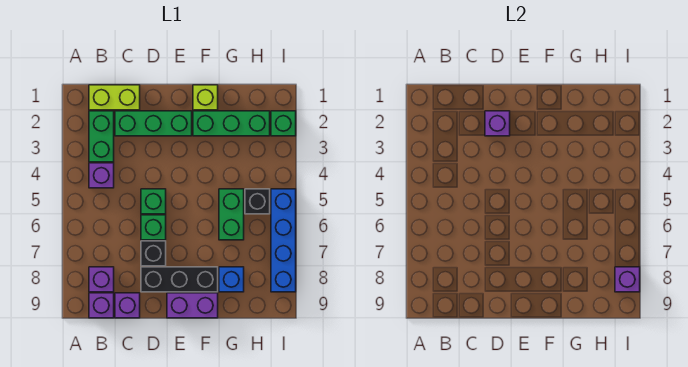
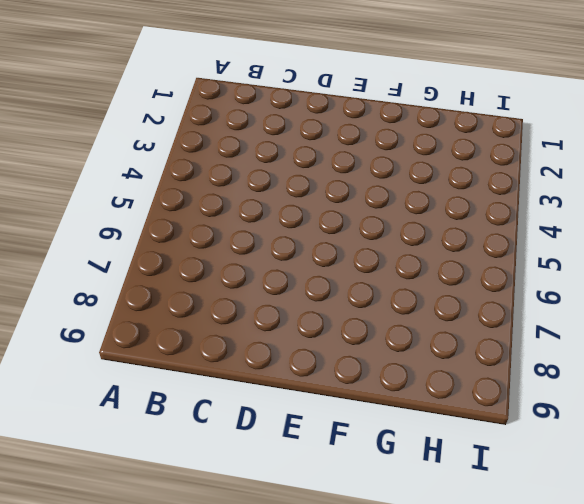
none -> lime 1x2 brick [89,85,140,110]
none -> green 1x2 brick [89,111,114,162]
none -> purple 1x1 brick [89,163,114,188]

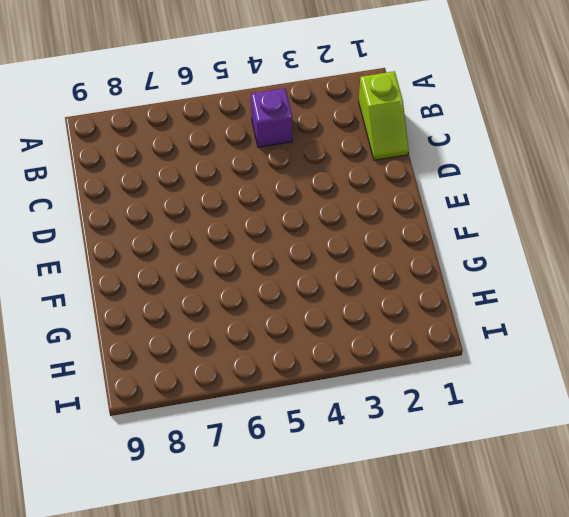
lime 1x2 slope [359,71,409,160] -> lime 1x2 brick [89,85,140,110]
none -> green 1x2 brick [89,111,114,162]
none -> purple 1x1 brick [89,267,114,292]
none -> purple 1x1 brick [89,293,114,318]

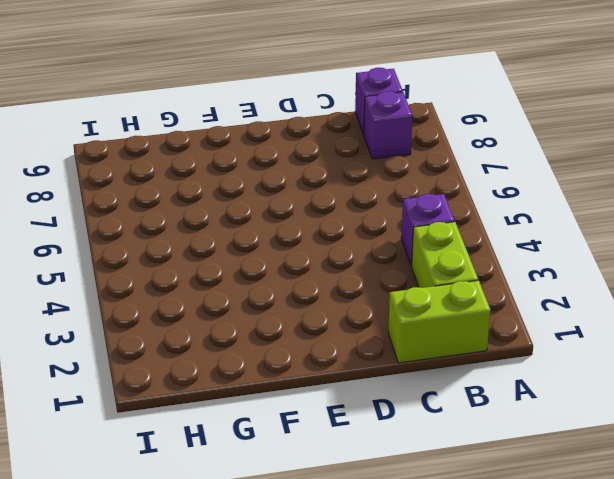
lime 1x2 brick [412,222,478,288] -> green 1x2 brick [89,111,114,162]
none -> green 1x3 brick [115,111,192,136]
none -> purple 1x1 brick [115,293,140,318]
none -> green 1x1 brick [141,189,166,214]

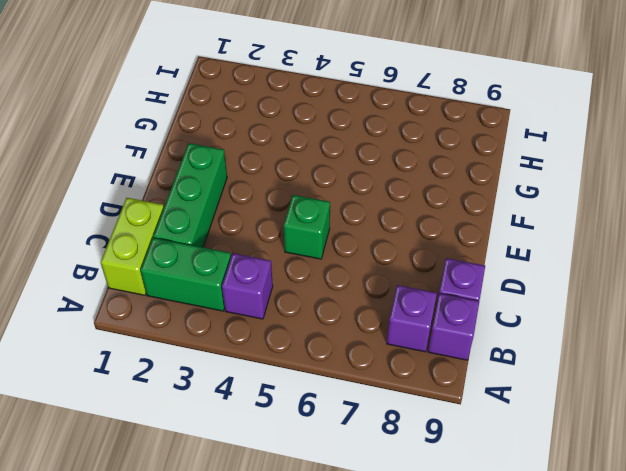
none -> green 1x1 brick [141,215,166,240]
none -> black 1x1 brick [141,241,166,266]
none -> black 1x3 brick [141,267,218,292]

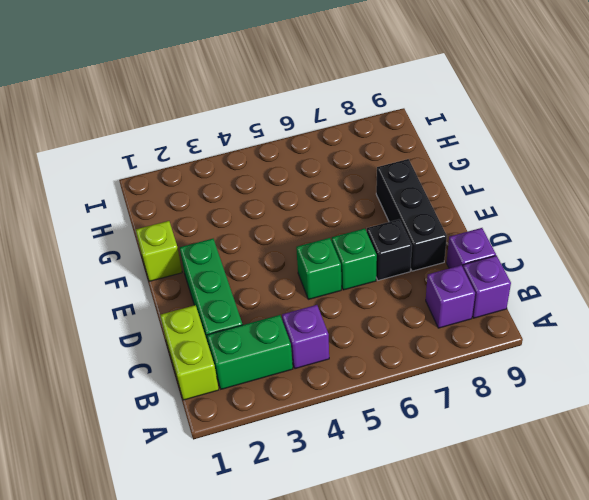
none -> purple 1x2 brick [167,293,218,318]
none -> green 1x3 brick [193,111,270,136]
none -> green 1x2 brick [219,189,244,240]

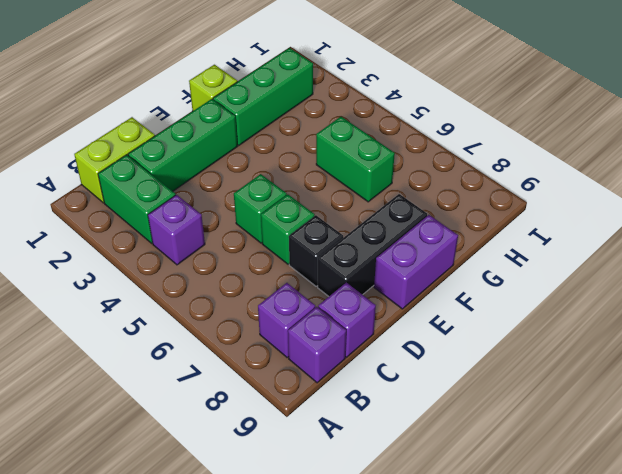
none -> blue 1x1 brick [219,267,244,292]
none -> black 1x1 brick [245,189,270,214]
none -> green 1x1 brick [271,111,296,136]

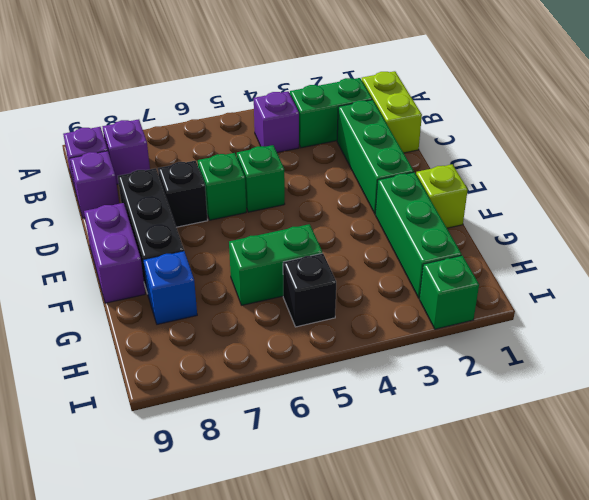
none -> blue 1x4 brick [271,189,296,292]
none -> purple 1x1 brick [485,111,510,136]
none -> purple 1x1 brick [615,267,640,292]

